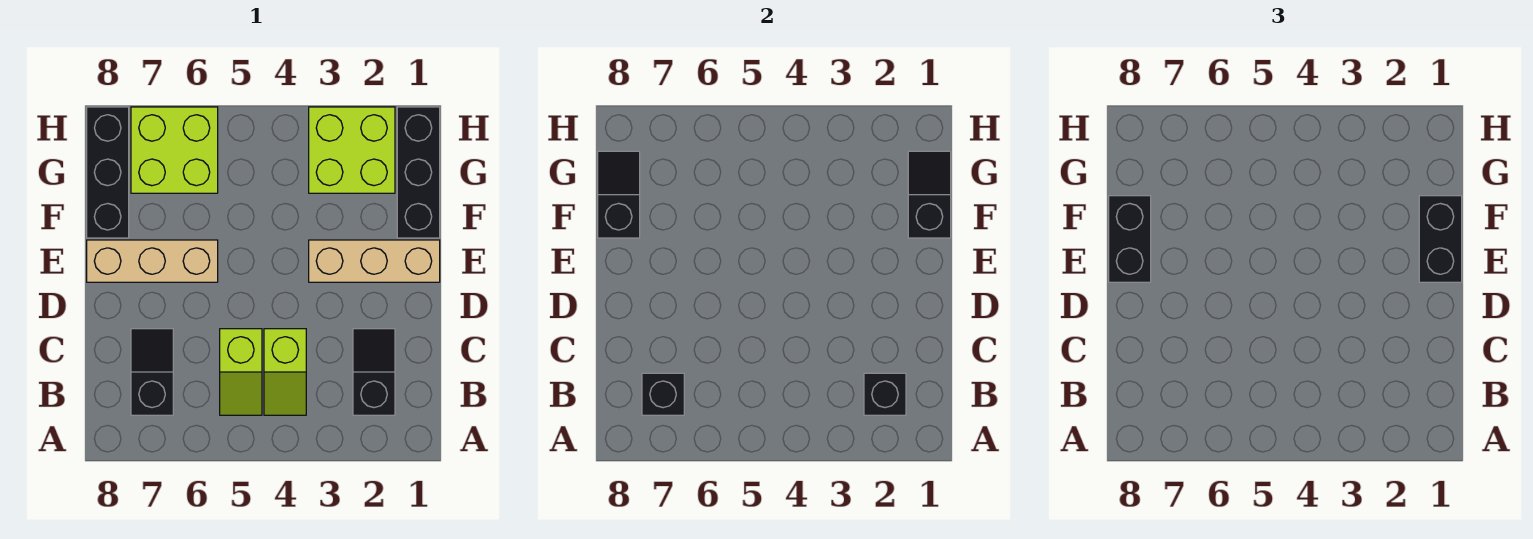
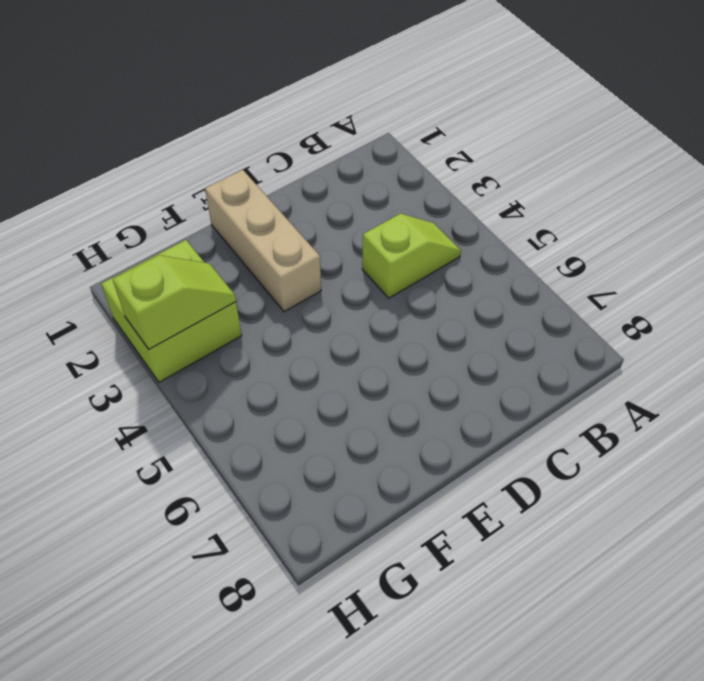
lime 1x2 slope [113,255,236,349] -> lime 1x2 slope moved to [220,329,262,415]
none -> black 1x2 slope [353,329,395,415]
none -> black 1x2 slope [131,329,173,415]
none -> tan 1x3 brick [87,240,218,282]

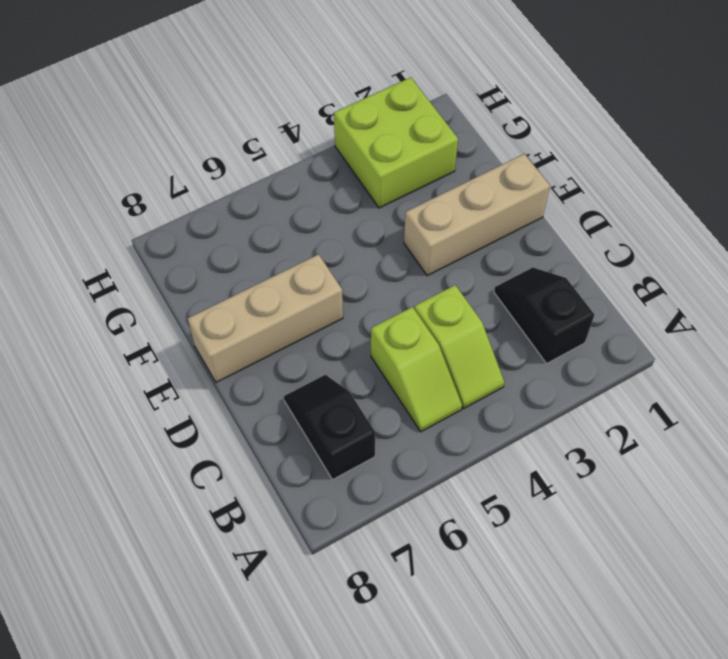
none -> black 1x3 brick [397,107,440,238]
none -> black 1x3 brick [87,107,129,238]
none -> lime 2x2 brick [131,107,218,193]

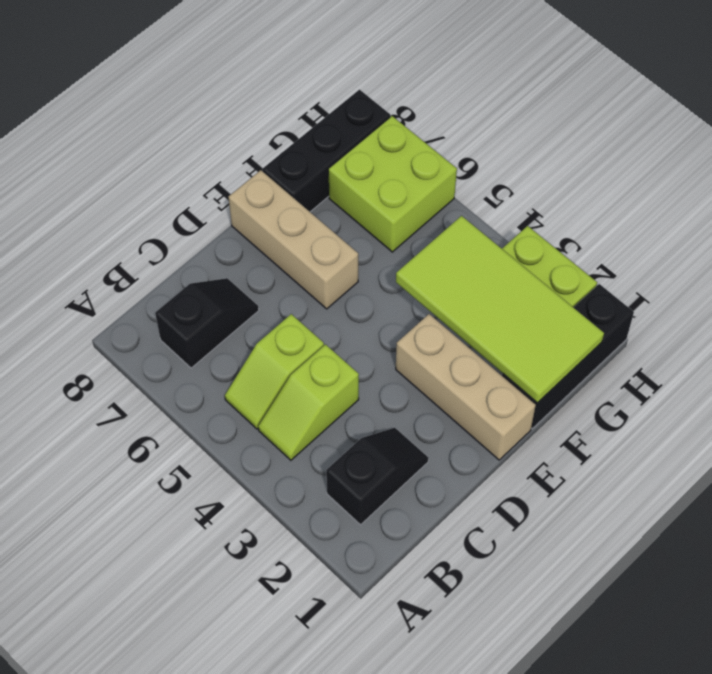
lime 2x4 tile [396,216,604,403] -> black 1x2 slope [908,151,951,238]
none -> black 1x1 brick [864,373,906,415]
none -> black 1x1 brick [642,373,684,415]
none -> black 1x2 slope [598,151,640,238]

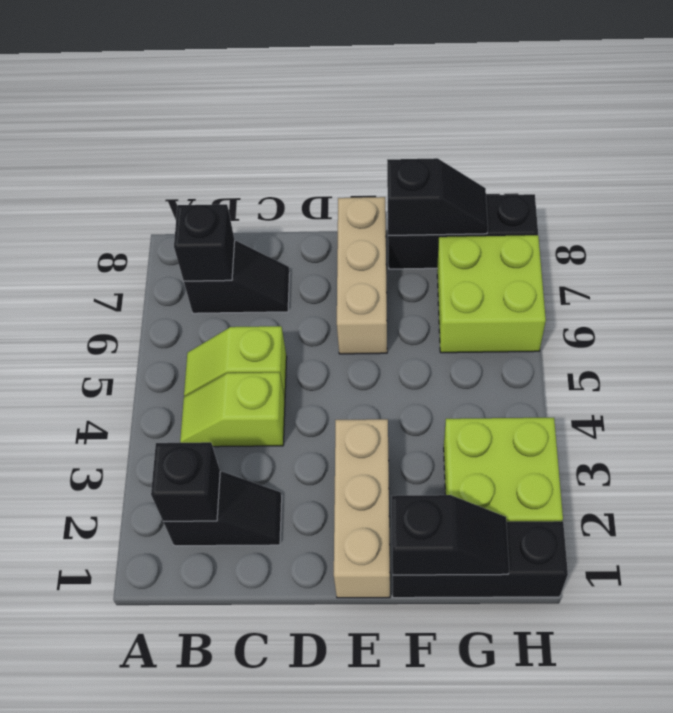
none -> black 1x2 brick [1419,196,1462,282]
none -> black 1x2 brick [1109,196,1151,282]

